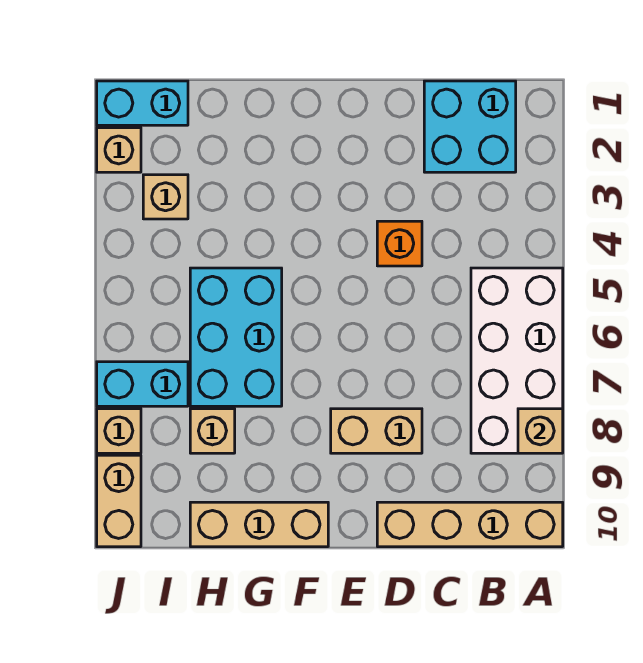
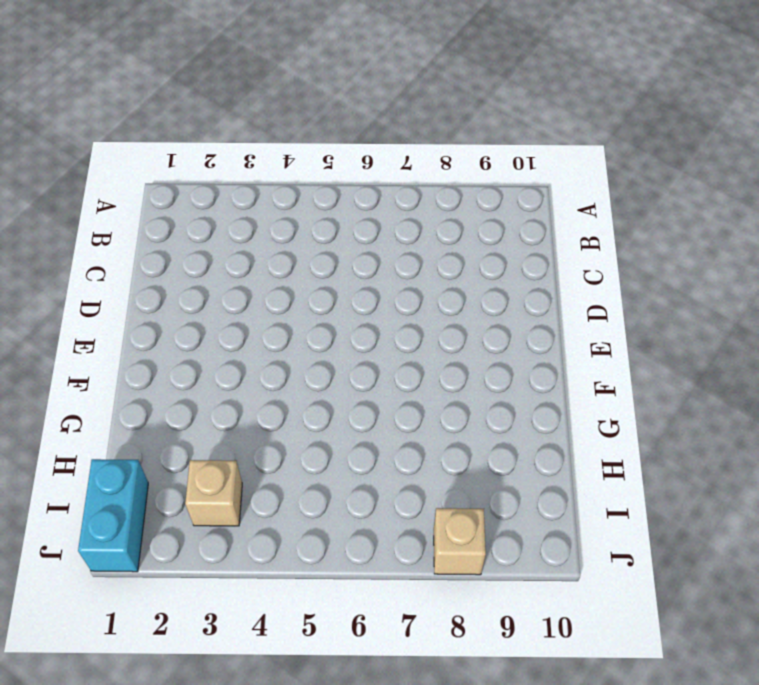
none -> white 2x4 brick [471,268,563,453]
none -> tan 1x4 brick [377,502,563,547]
none -> cyan 2x2 brick [424,81,516,172]

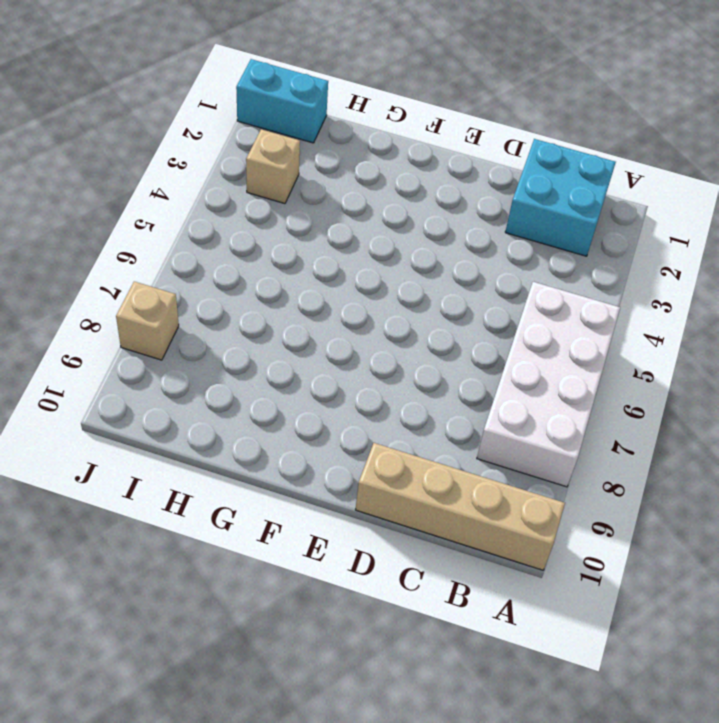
none -> orange 1x1 brick [377,221,422,266]
none -> tan 1x2 brick [331,409,422,453]
none -> tan 1x3 brick [190,502,328,547]

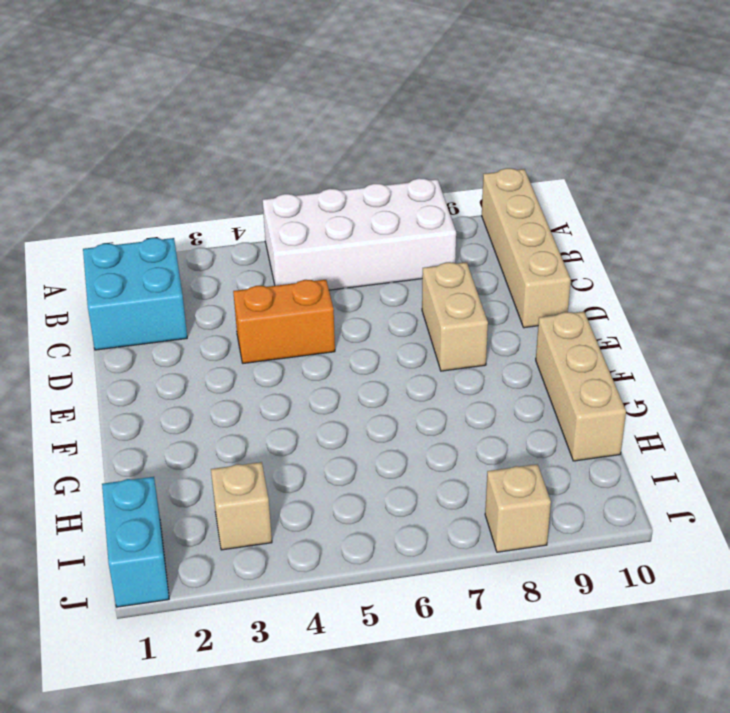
orange 1x2 brick [233,280,335,363] -> orange 1x1 brick [377,221,422,266]
none -> cyan 2x3 brick [190,268,282,406]
none -> tan 1x1 brick [190,409,235,453]
none -> cyan 1x2 brick [97,362,188,406]

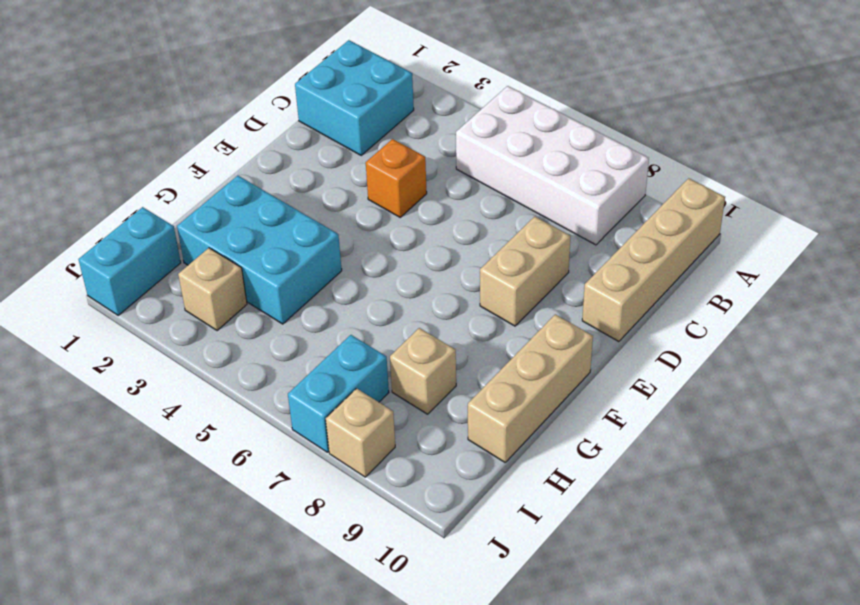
cyan 2x3 brick [177,176,342,324] -> cyan 2x3 brick moved to [190,268,282,406]
none -> tan 1x1 brick [97,128,141,172]
none -> tan 1x2 brick [97,455,141,547]
none -> tan 1x1 brick [518,409,563,453]

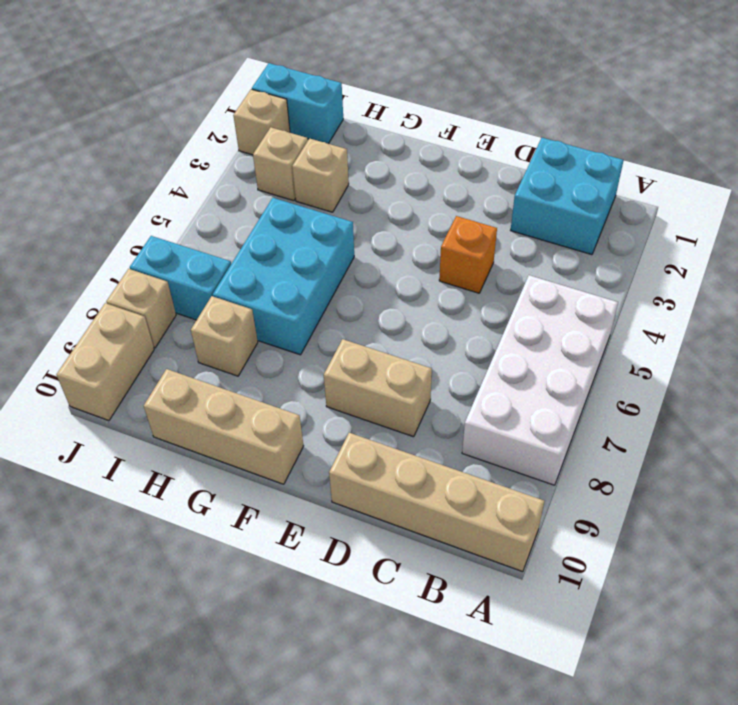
tan 1x1 brick [292,138,349,212] -> tan 1x1 brick moved to [518,409,563,453]

